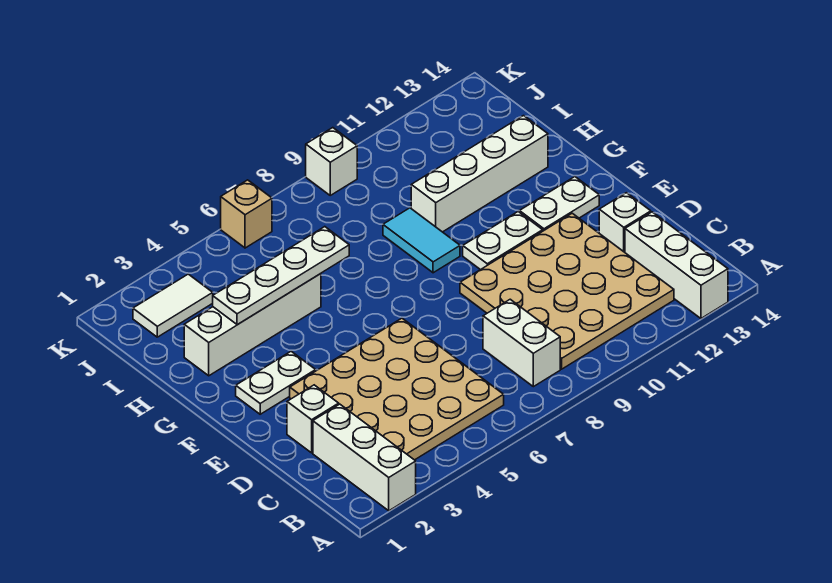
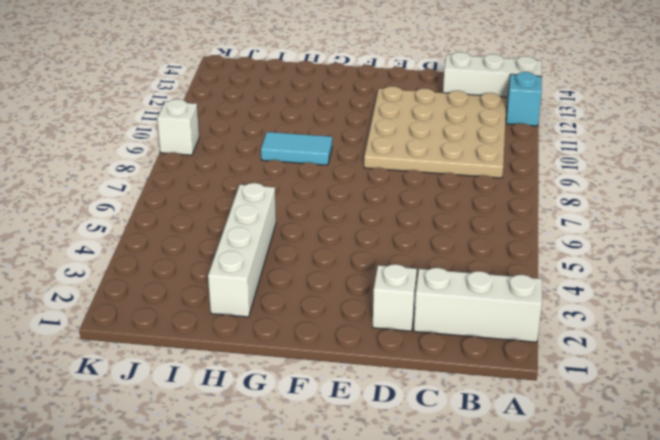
cyan 1x1 brick [506,72,542,126] -> none
none -> tan 4x4 plate [290,318,504,460]
none -> white 1x2 brick [483,299,560,387]
none -> white 1x1 brick [599,193,651,252]

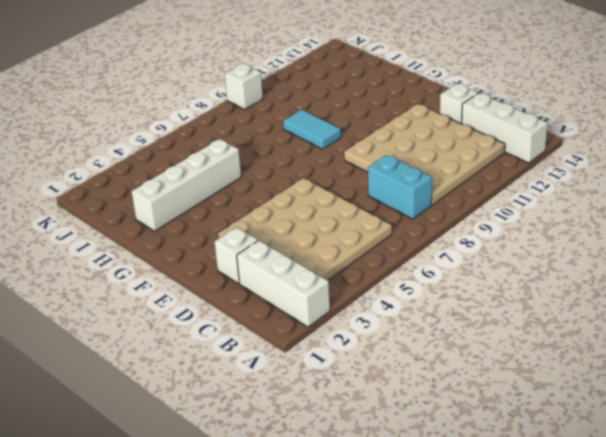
cyan 1x2 brick [368,155,432,219] -> white 1x2 brick [483,299,560,387]
none -> white 1x2 plate [236,351,316,414]
none -> white 1x2 plate [463,212,543,270]
none -> white 1x2 plate [520,177,599,231]

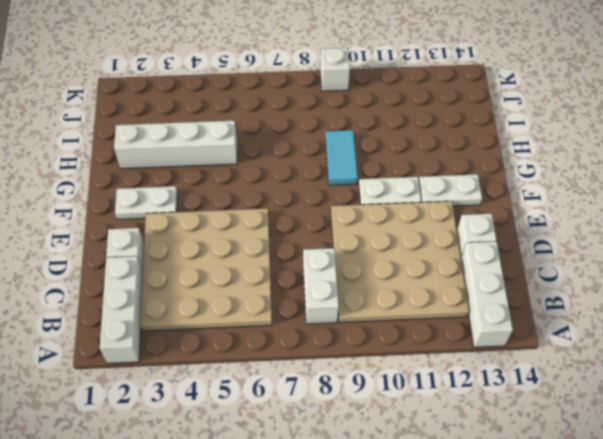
none -> white 1x4 brick [411,116,548,232]
none -> white 1x2 tile [133,274,213,337]
none -> tan 1x1 brick [221,180,272,248]

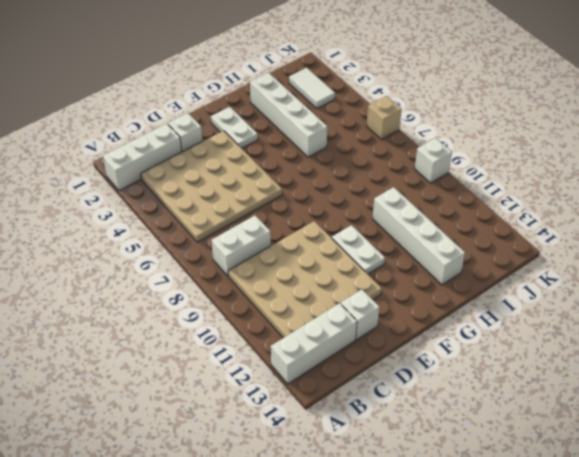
none -> white 1x2 plate [520,177,599,231]
none -> cyan 1x2 tile [383,208,460,273]
none -> white 1x4 plate [213,227,349,325]

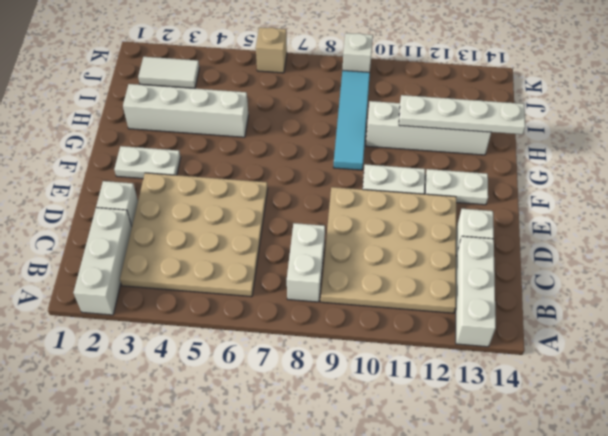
cyan 1x4 tile [333,70,370,170] -> cyan 1x2 tile [383,208,460,273]
white 1x4 plate [399,95,525,134] -> white 1x4 plate moved to [213,227,349,325]

